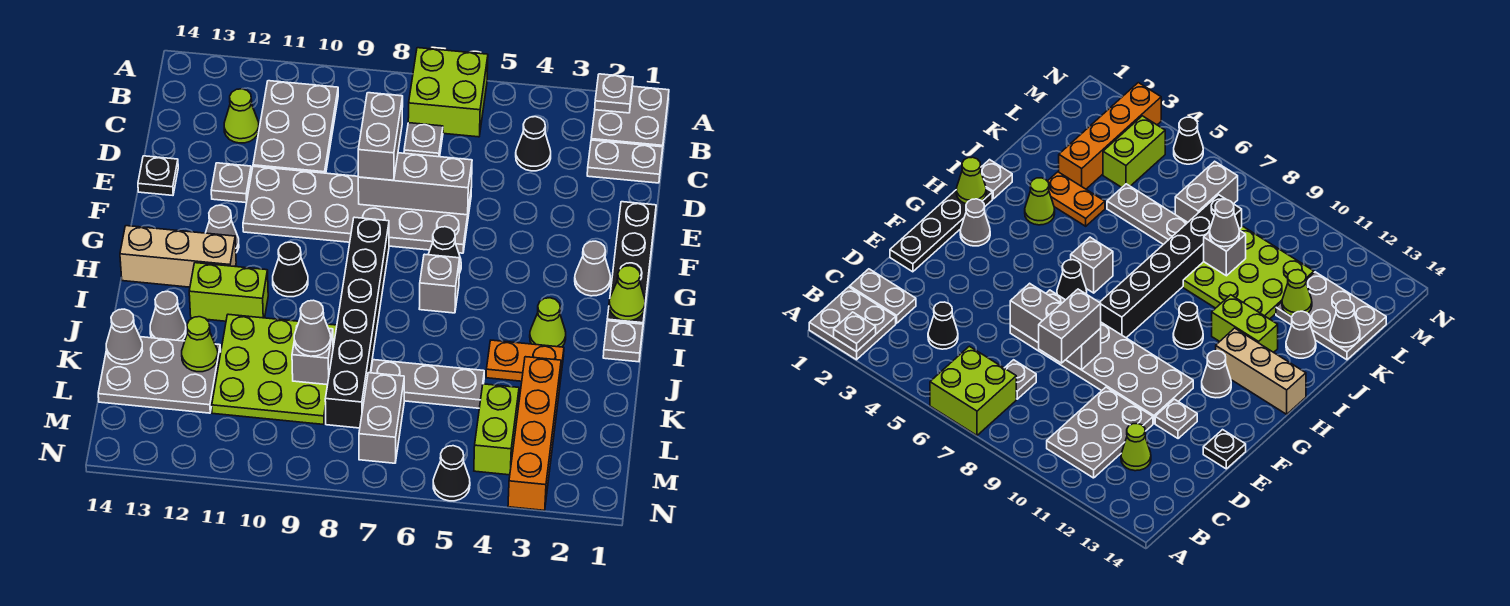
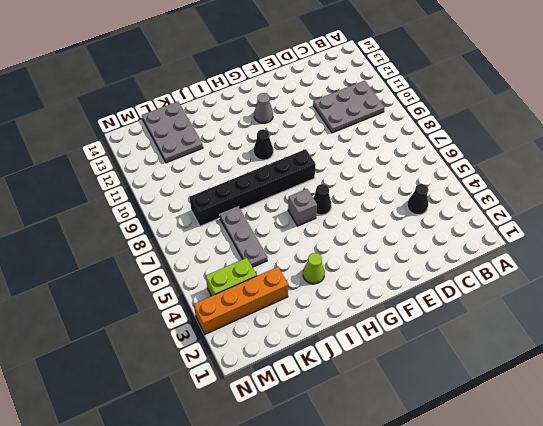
none -> grey 2x2 plate [591,86,669,147]
none -> lime 2x2 brick [408,48,488,137]
none -> grey 1x2 plate [587,140,663,183]
none -> grey 1x1 plate [404,123,443,157]

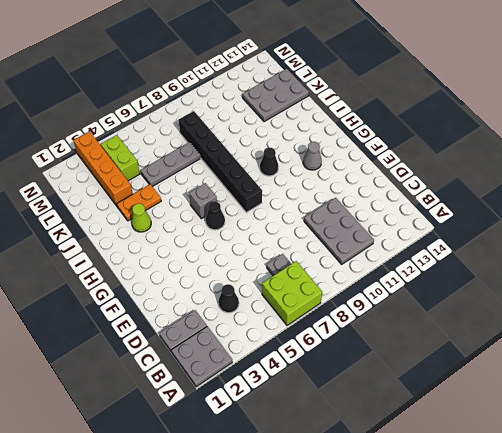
none -> lime 1x1 cone [224,89,259,143]
none -> black 1x4 plate [607,202,656,324]
none -> grey 2x6 plate [243,166,471,253]
none -> grey 1x1 plate [211,163,251,203]

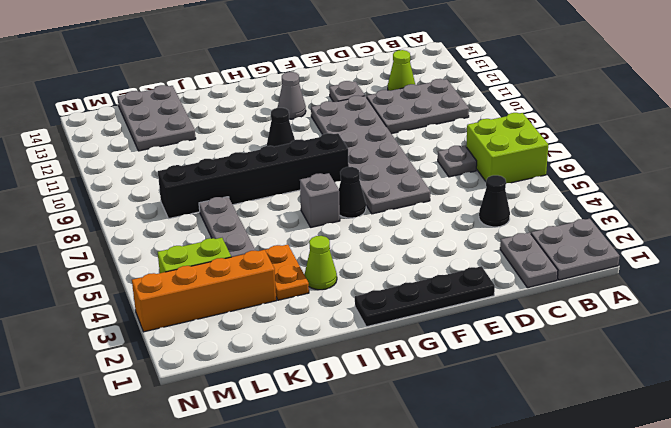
none -> black 1x1 plate [138,156,178,195]
none -> grey 1x1 cone [575,241,610,296]
none -> tan 1x3 brick [120,226,236,287]
none -> grey 1x1 plate [603,321,643,362]

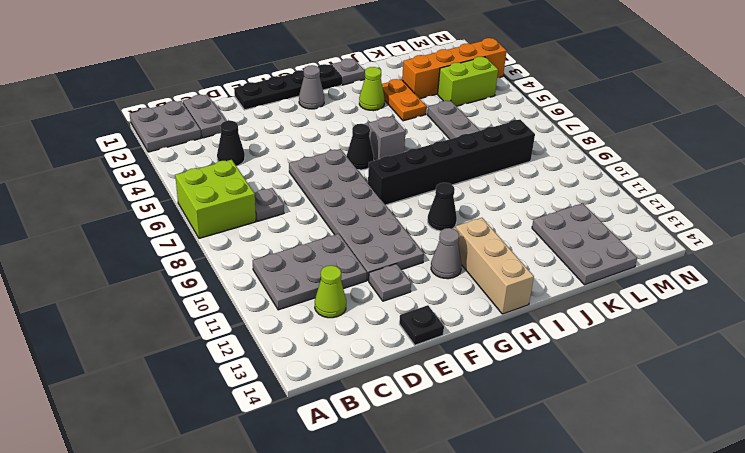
none -> lime 1x2 brick [189,263,268,321]
none -> lime 3x3 plate [212,314,337,425]
none -> grey 1x1 cone [150,291,186,341]
none -> grey 1x2 brick [359,373,404,463]

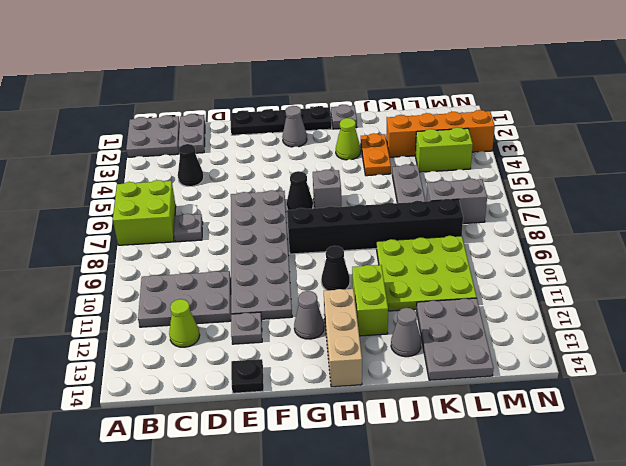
none -> black 1x1 cone [433,446,470,501]
none -> grey 1x1 plate [595,74,633,113]
none -> grey 1x3 brick [358,153,472,215]
none -> lime 1x1 cone [609,266,645,321]

